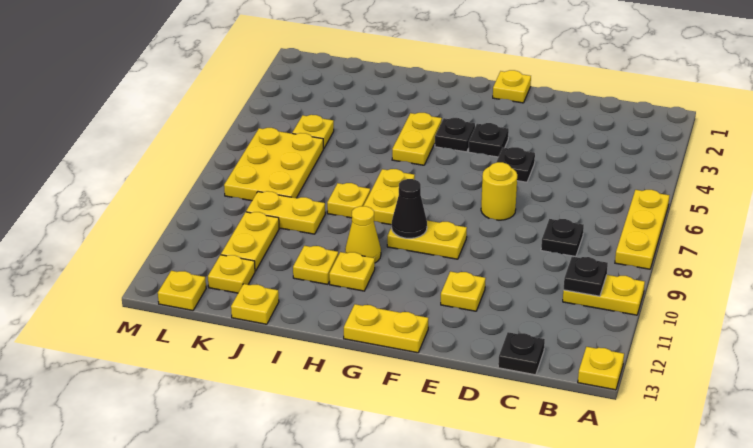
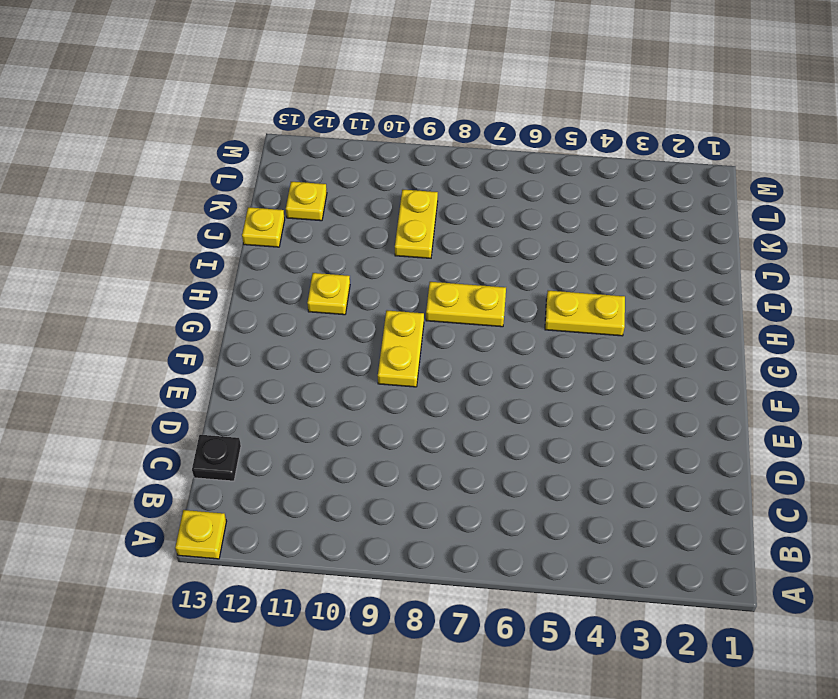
none -> yellow 1x3 plate [615,190,669,269]
none -> yellow 1x2 plate [563,275,645,315]
none -> black 1x1 plate [541,219,584,257]

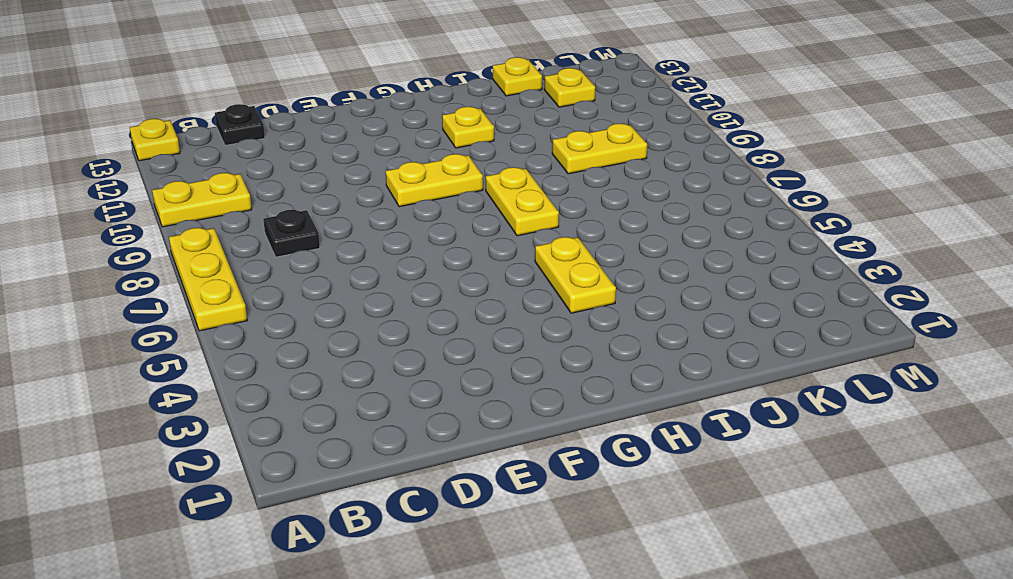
none -> black 1x1 plate [496,147,535,182]
none -> yellow 1x1 round brick [481,162,517,220]
none -> yellow 1x1 plate [441,271,486,311]

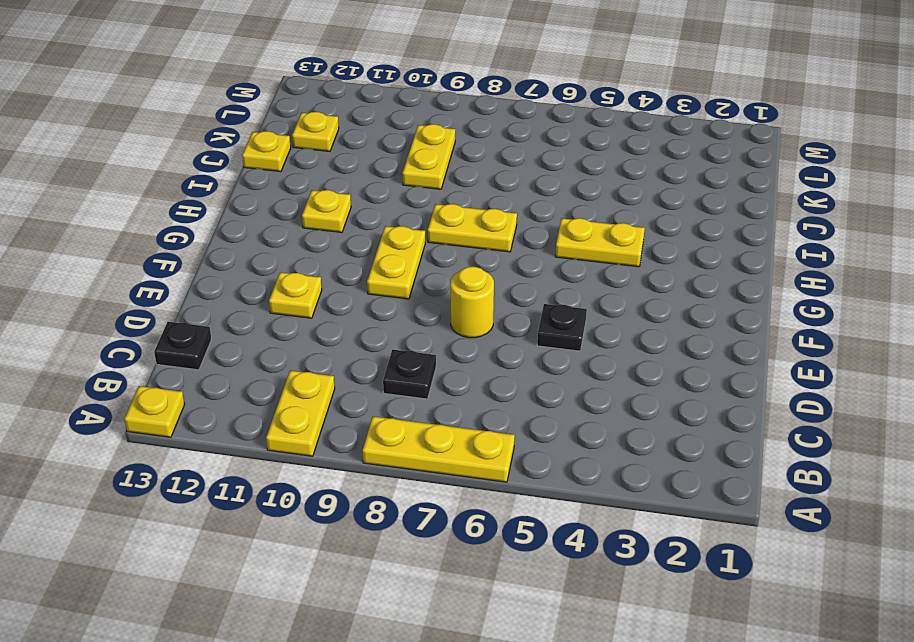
none -> yellow 1x1 plate [493,70,531,103]
none -> black 1x1 plate [468,123,509,157]
none -> yellow 1x2 plate [344,304,428,353]

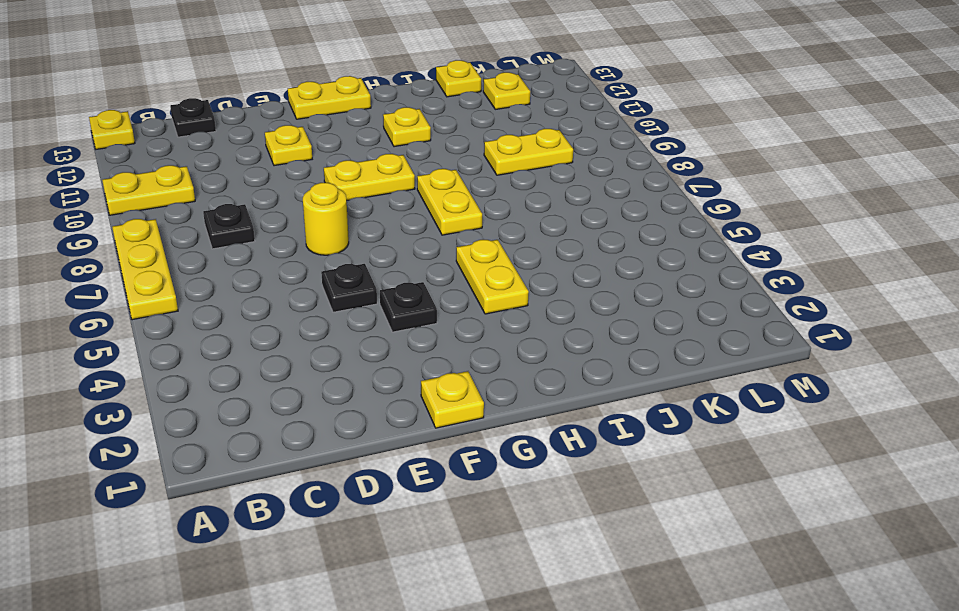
none -> black 1x1 plate [435,118,475,152]
none -> yellow 1x1 cone [345,206,381,263]
none -> yellow 1x1 plate [327,183,370,218]

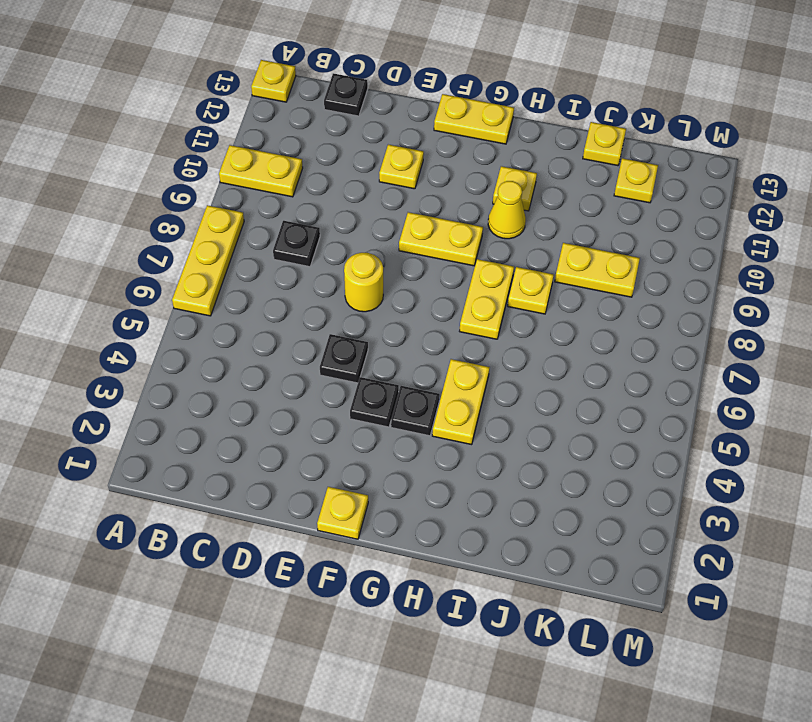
none -> yellow 1x1 plate [293,246,338,284]
none -> yellow 1x1 plate [292,115,334,149]
none -> yellow 2x3 plate [224,128,323,201]

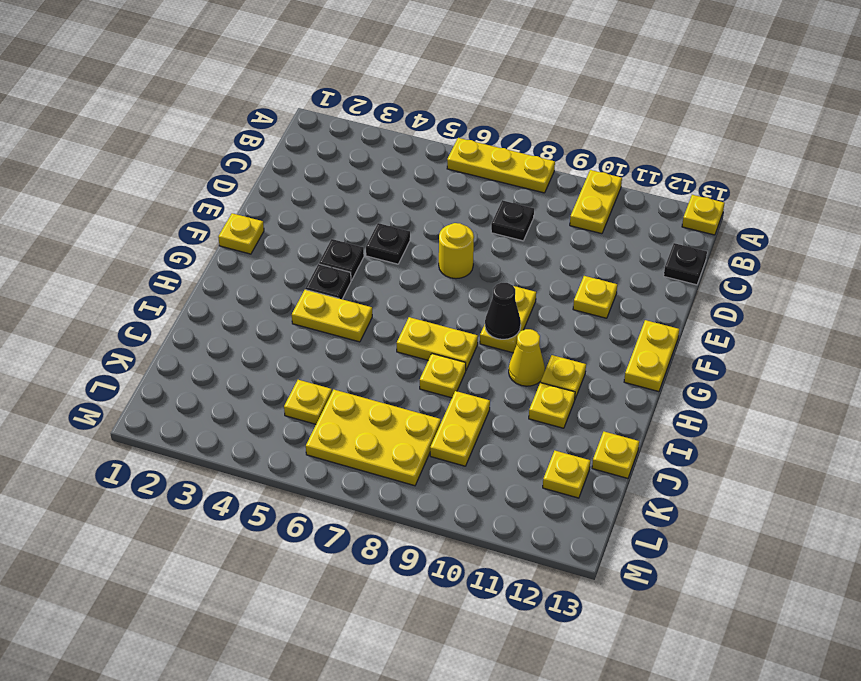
none -> yellow 1x2 plate [221,212,279,271]
none -> yellow 1x1 plate [158,271,206,310]
none -> black 1x1 plate [563,256,608,296]

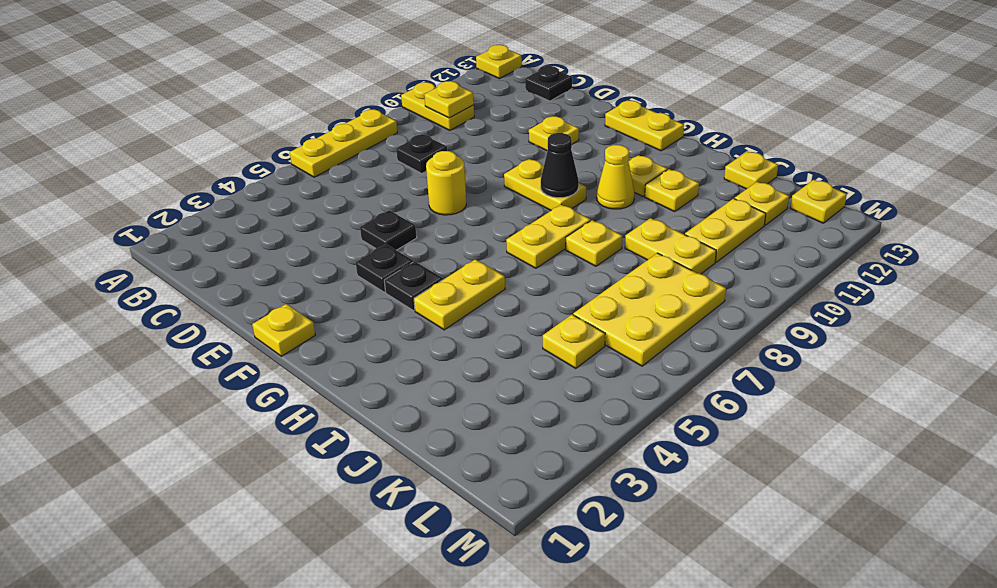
yellow 1x1 plate [424,81,474,118] -> black 1x1 plate [563,256,608,296]

